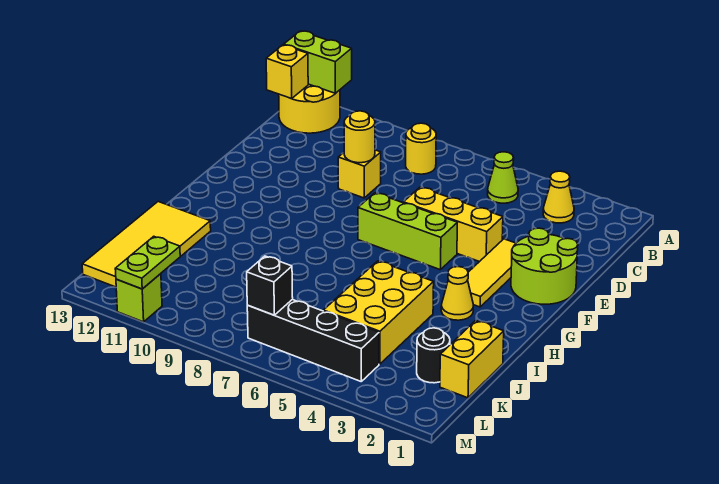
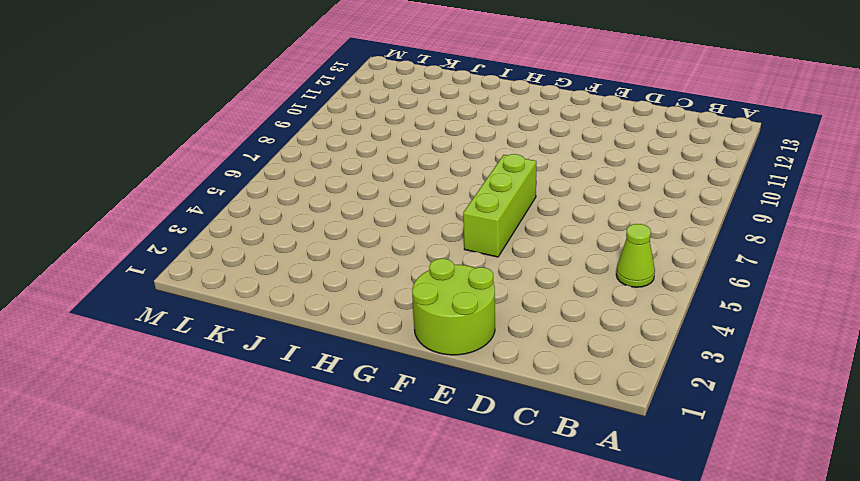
none -> yellow 2x2 round brick [279,84,340,133]
none -> yellow 1x1 cone [543,171,574,223]
none -> yellow 1x1 round brick [406,123,436,174]

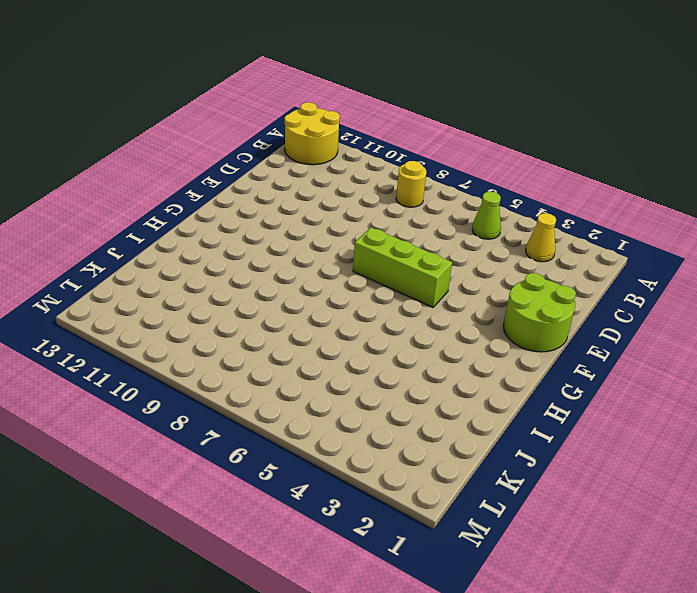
none -> yellow 1x1 brick [338,150,381,198]
none -> yellow 1x3 tile [468,239,516,307]
none -> yellow 1x3 brick [403,187,503,262]

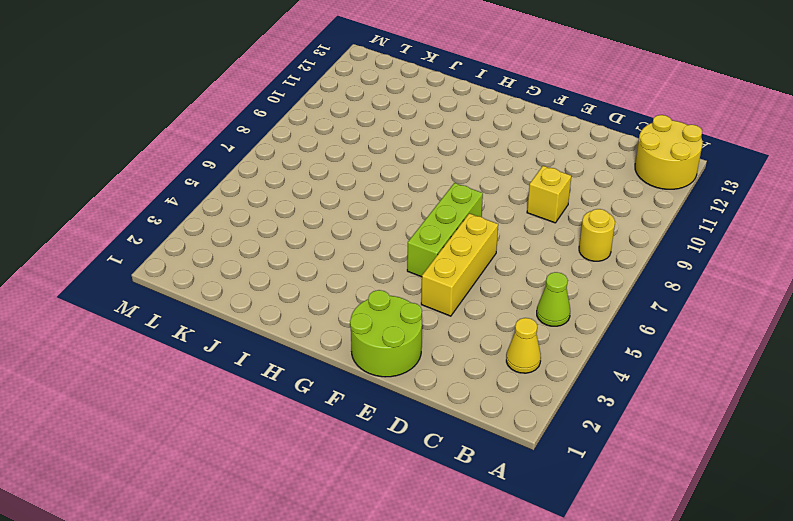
none -> yellow 1x3 tile [468,239,516,307]
none -> yellow 1x1 cone [441,267,473,320]
none -> yellow 2x3 brick [323,261,434,364]

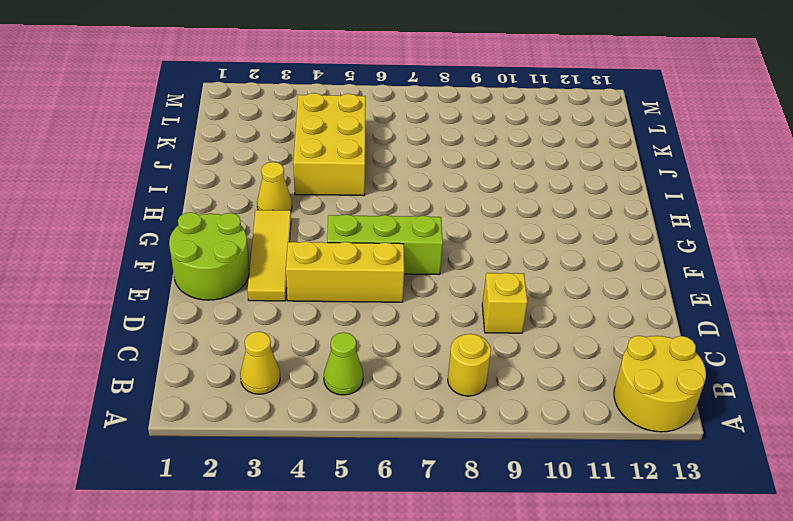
none -> yellow 2x4 tile [82,202,211,287]
none -> yellow 1x2 brick [440,320,504,398]
none -> black 1x1 round brick [417,328,450,383]

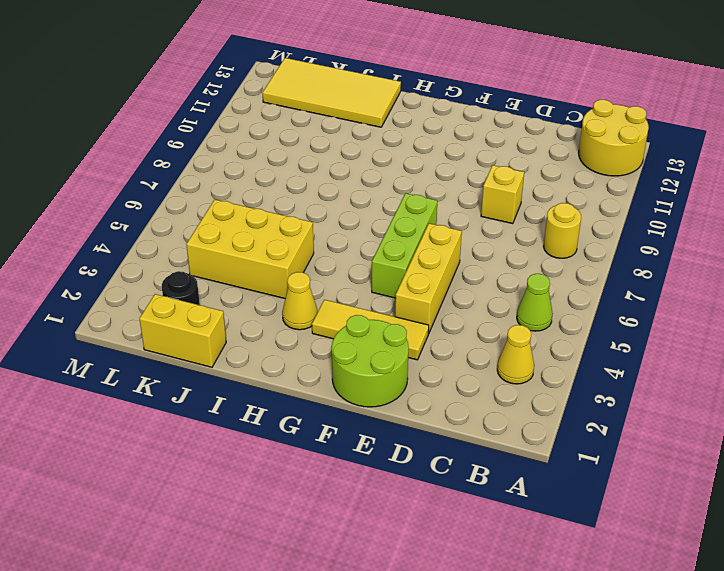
none -> black 1x4 brick [247,300,379,381]
none -> lime 1x1 brick [116,274,162,322]
none -> lime 1x2 brick [284,31,352,93]

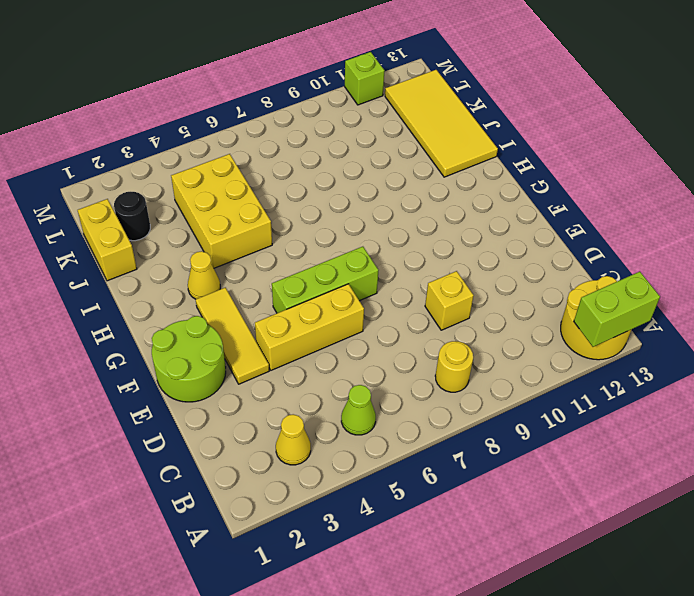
none -> black 1x4 brick [247,300,379,381]
none -> yellow 1x1 brick [266,45,308,99]
none -> yellow 1x1 round brick [344,111,375,163]

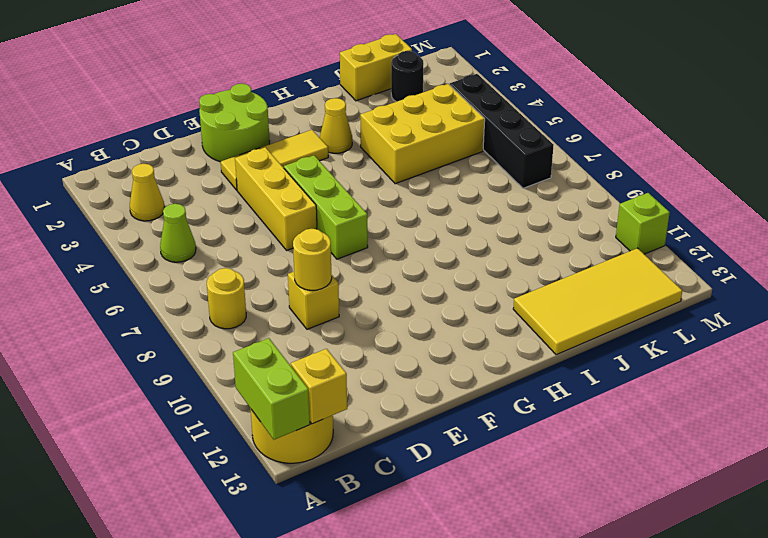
none -> black 1x1 brick [247,256,293,315]
none -> lime 1x2 plate [115,236,180,289]

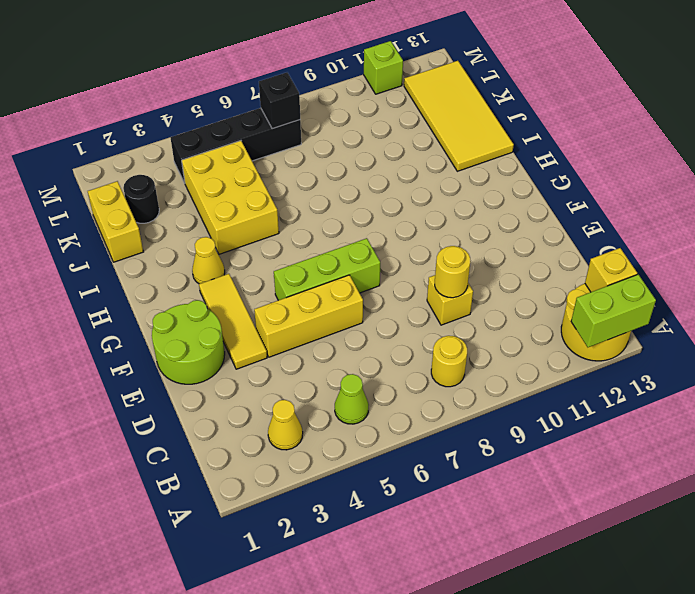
none -> lime 1x2 plate [115,236,180,289]

